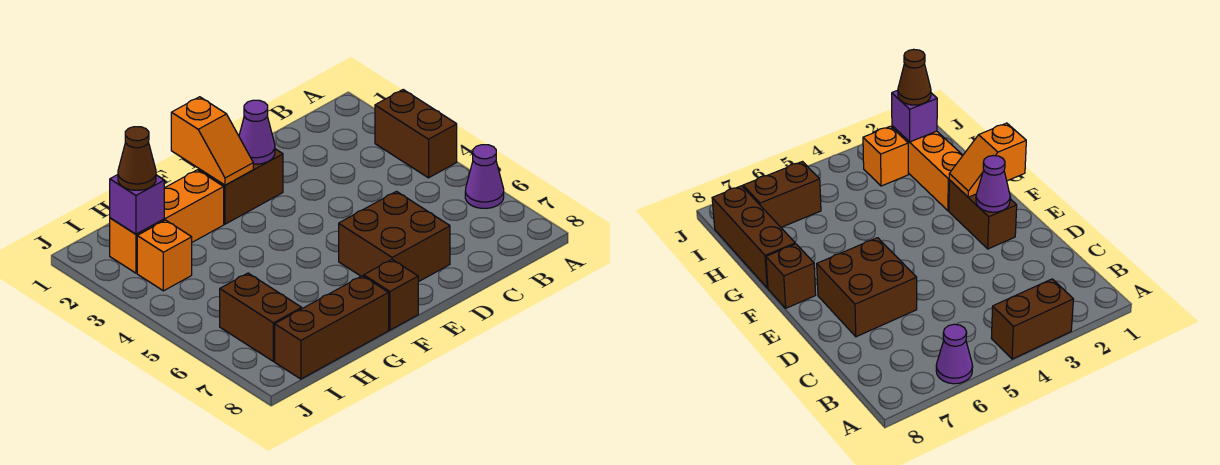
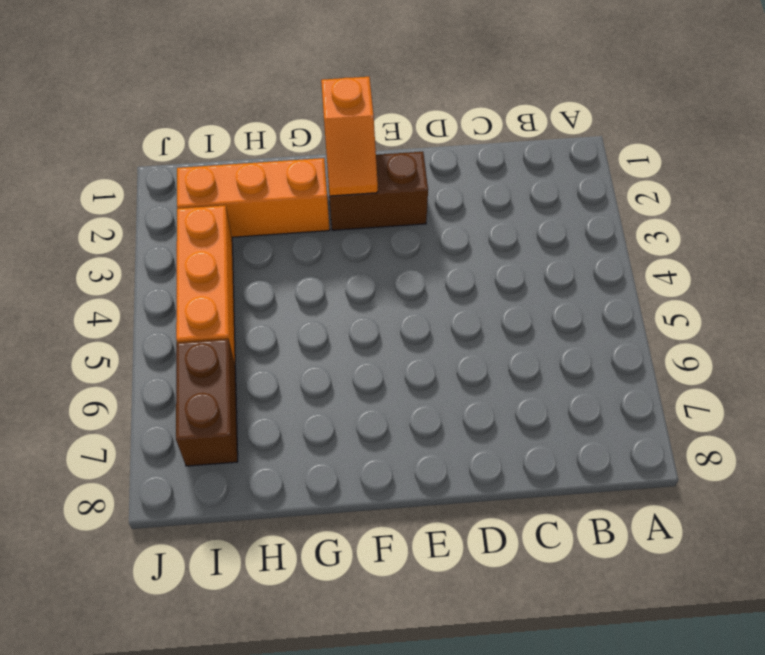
orange 1x3 brick [176,205,235,364] -> orange 1x1 brick [137,220,192,291]
none -> brown 1x2 brick [375,90,457,178]
none -> purple 1x1 cone [465,145,504,208]
none -> brown 2x2 brick [339,191,450,282]

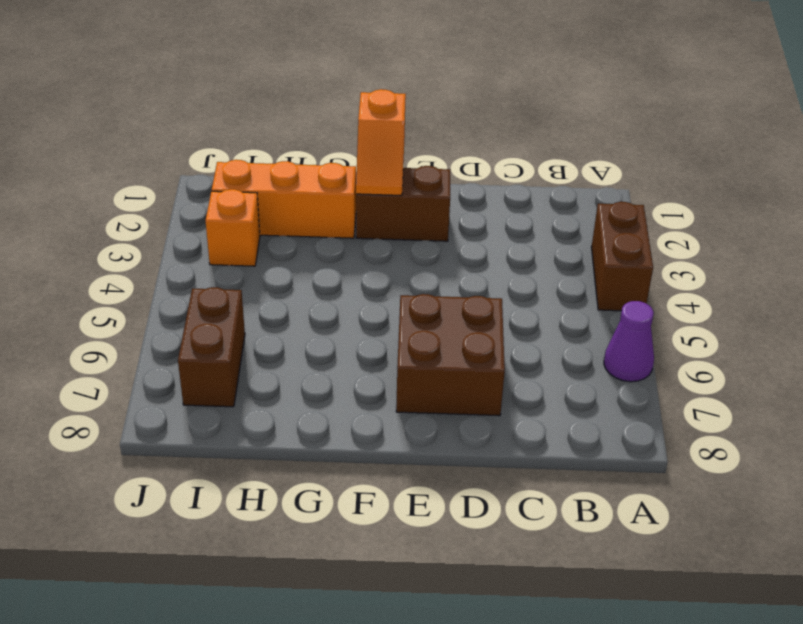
none -> brown 1x1 brick [364,260,418,330]
none -> brown 1x3 brick [275,276,389,379]
none -> purple 1x1 cone [239,100,275,164]

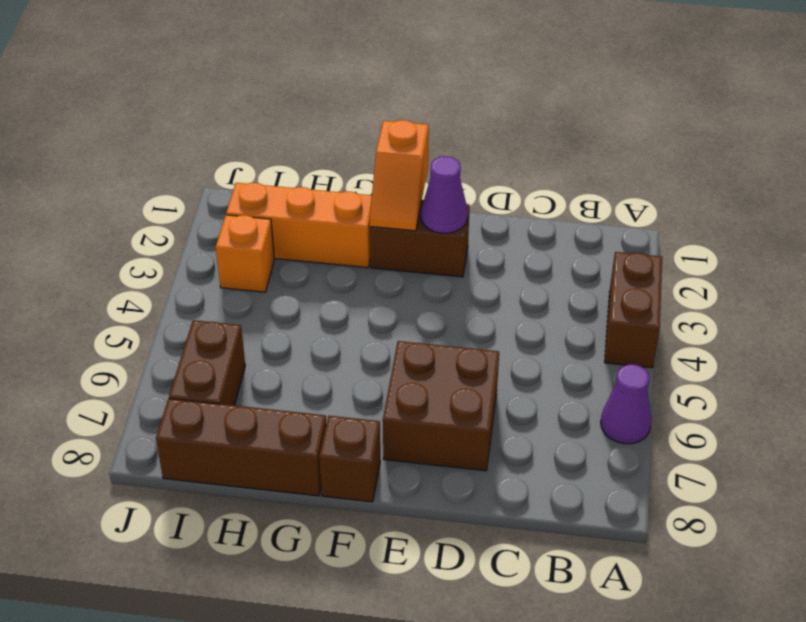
none -> purple 1x1 brick [110,175,164,234]
none -> brown 1x1 cone [118,127,156,190]

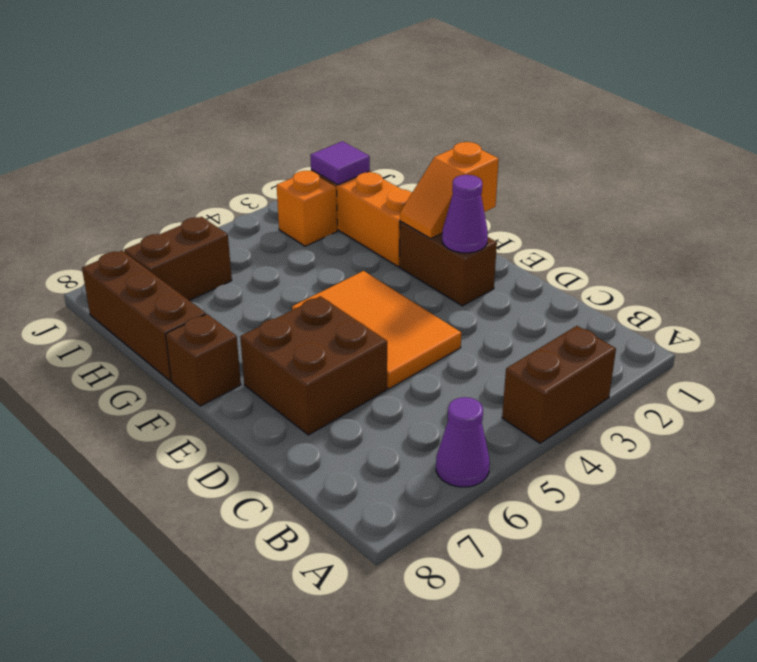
orange 2x3 tile [292,271,461,389] -> none
purple 1x1 tile [310,141,370,185] -> purple 1x1 brick [110,175,164,234]
none -> brown 1x1 cone [118,127,156,190]

